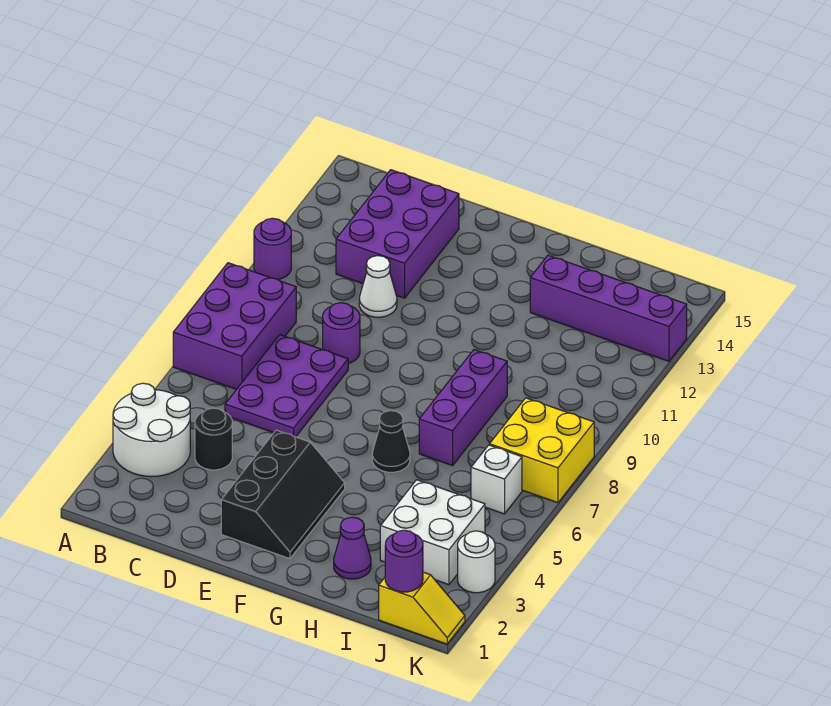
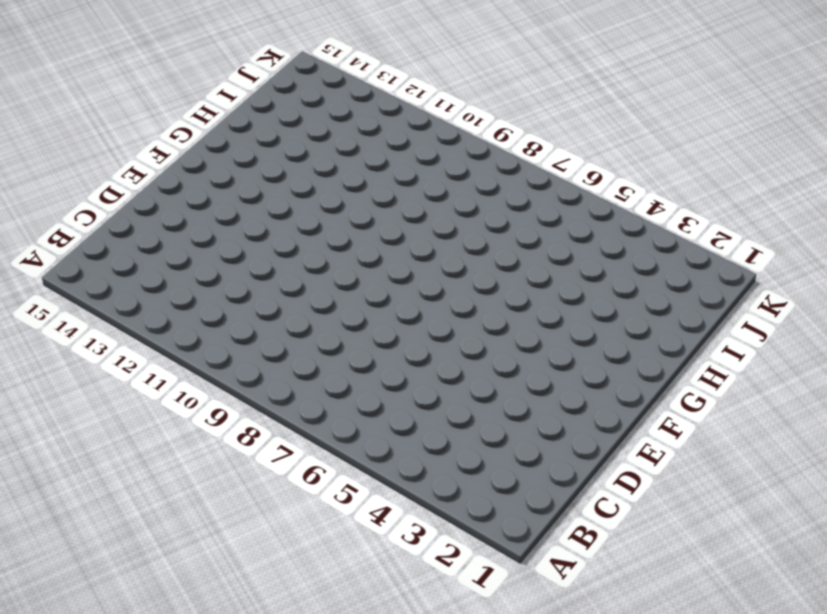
none -> white 2x2 round brick [113,383,190,477]
none -> purple 2x3 brick [173,263,296,389]
none -> purple 1x1 round brick [254,218,291,280]

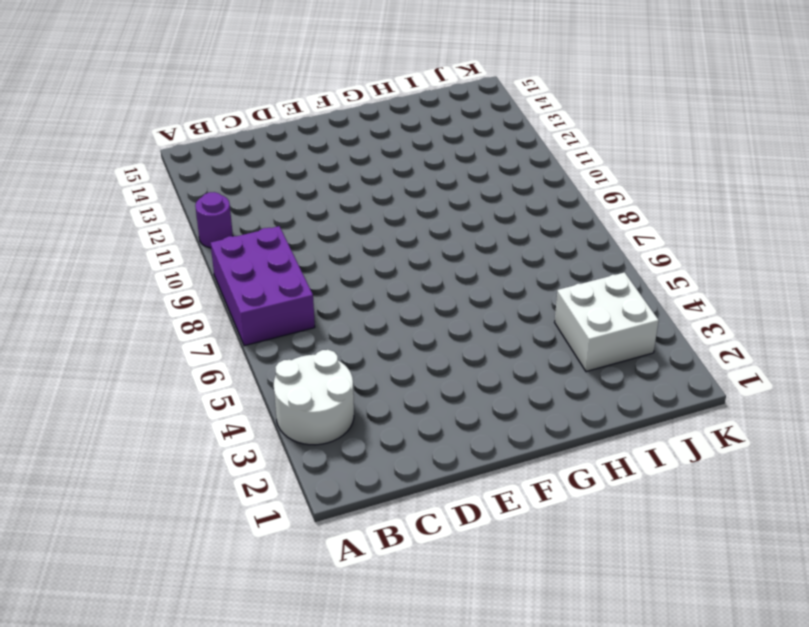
none -> black 1x1 round brick [195,408,232,470]
none -> purple 2x3 plate [225,335,348,437]
none -> purple 2x3 brick [336,170,459,298]

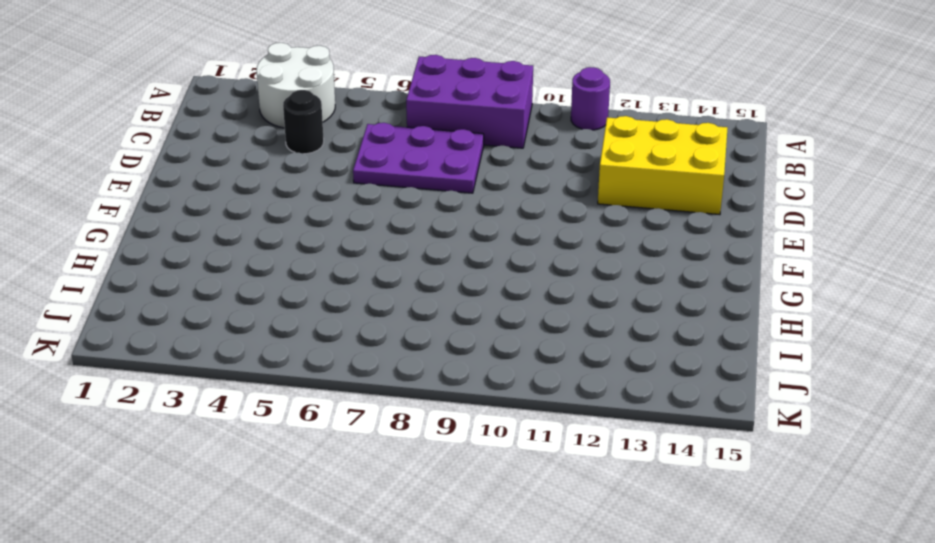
yellow 2x3 brick [598,116,728,215] -> purple 2x3 brick [336,170,459,298]
none -> purple 1x1 round brick [323,303,360,364]
none -> white 1x1 cone [359,256,397,317]
none -> black 2x3 slope [221,430,345,559]

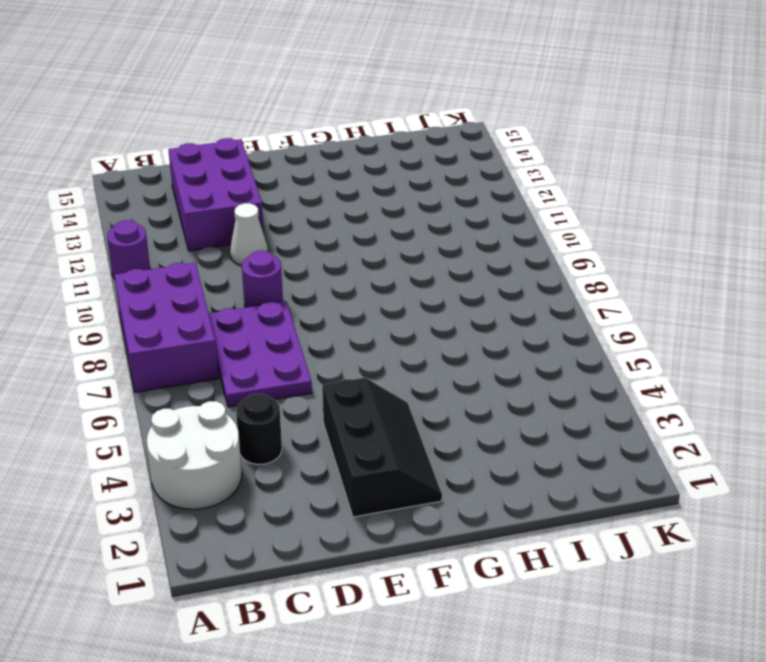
none -> black 1x1 cone [372,411,410,472]
none -> purple 1x1 cone [334,517,371,579]
none -> purple 1x3 brick [419,350,507,466]

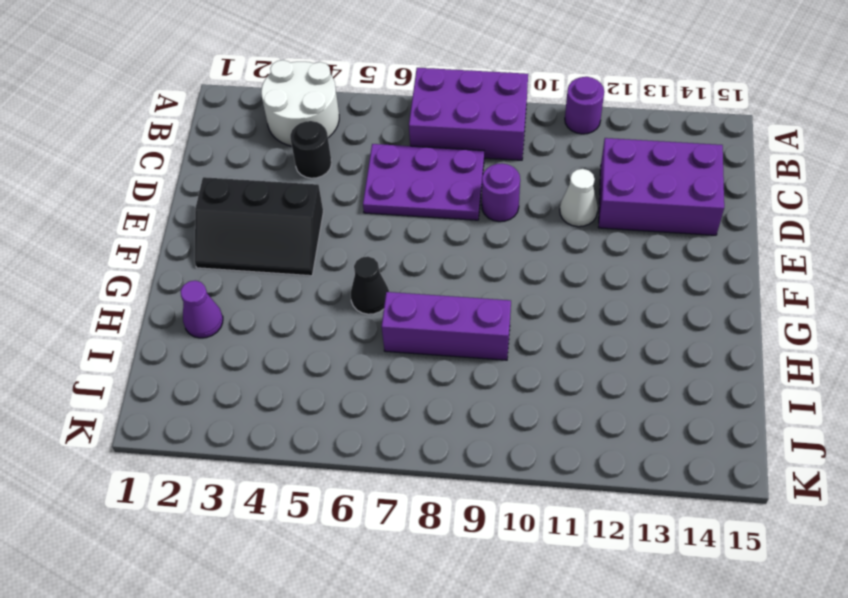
none -> purple 1x4 brick [530,255,687,361]
none -> white 2x2 brick [380,480,485,585]
none -> yellow 1x2 slope [379,572,465,644]

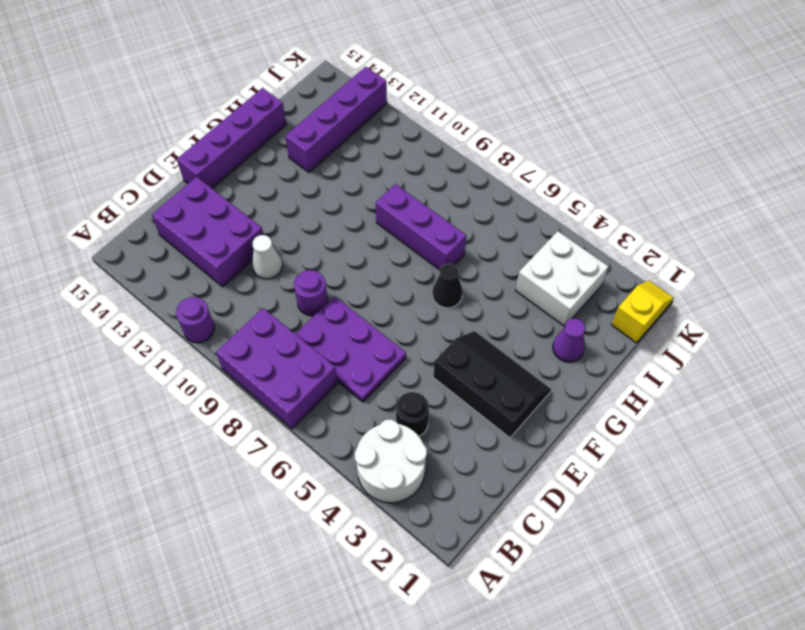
purple 1x4 brick [177,88,286,188] -> none
none -> white 1x1 brick [471,445,522,514]
none -> yellow 2x2 brick [490,398,594,503]
none -> white 1x1 round brick [458,531,495,593]

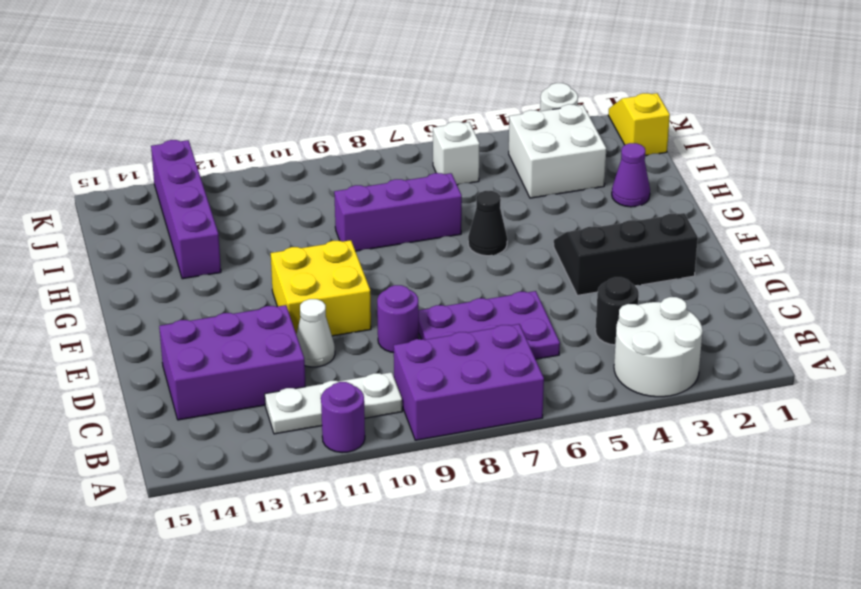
white 1x3 plate [265,372,402,434] -> none
yellow 2x2 brick [271,240,371,336] -> yellow 2x2 brick moved to [490,398,594,503]
none -> purple 1x1 round brick [385,530,423,592]

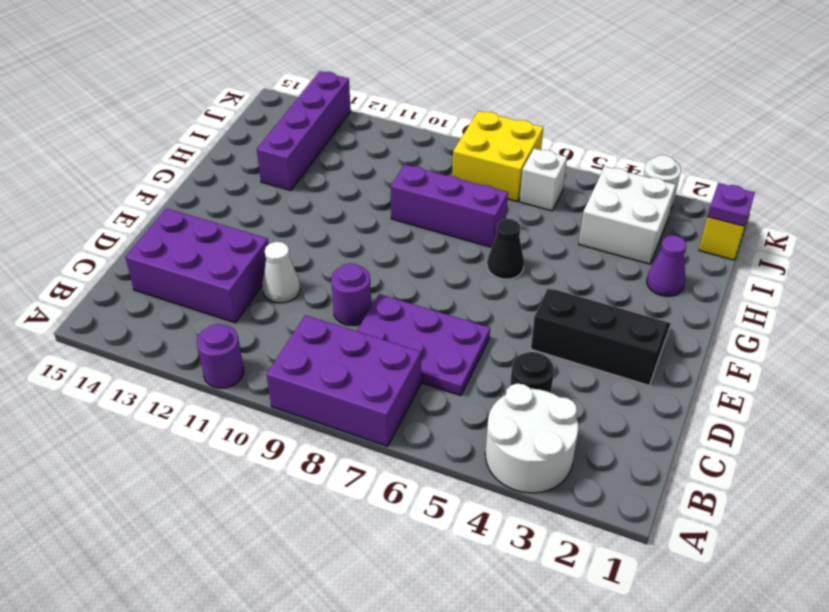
purple 1x1 plate [707,183,755,226] -> purple 1x1 round brick [385,530,423,592]

